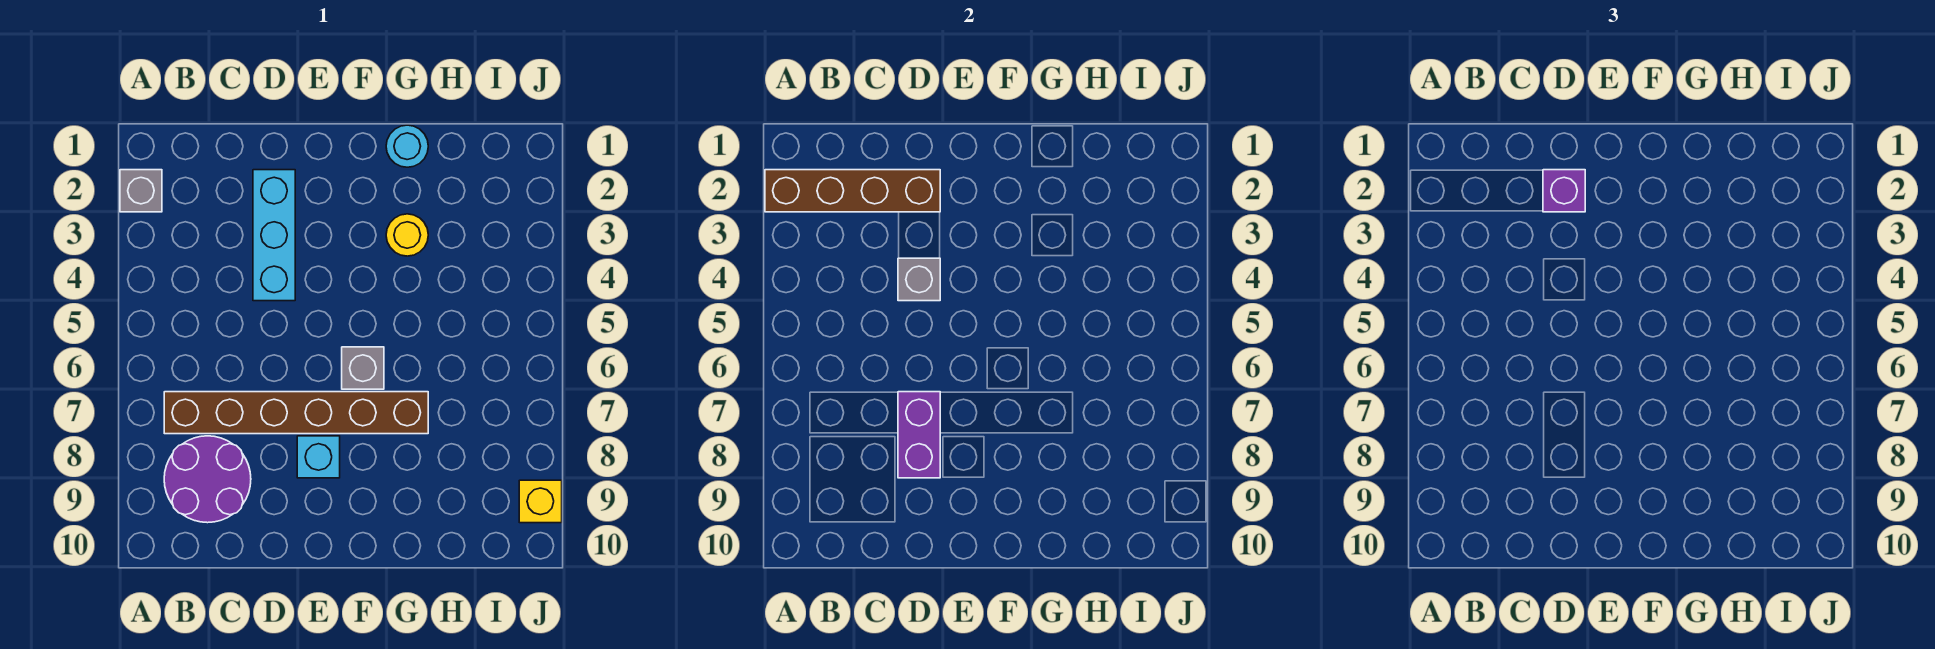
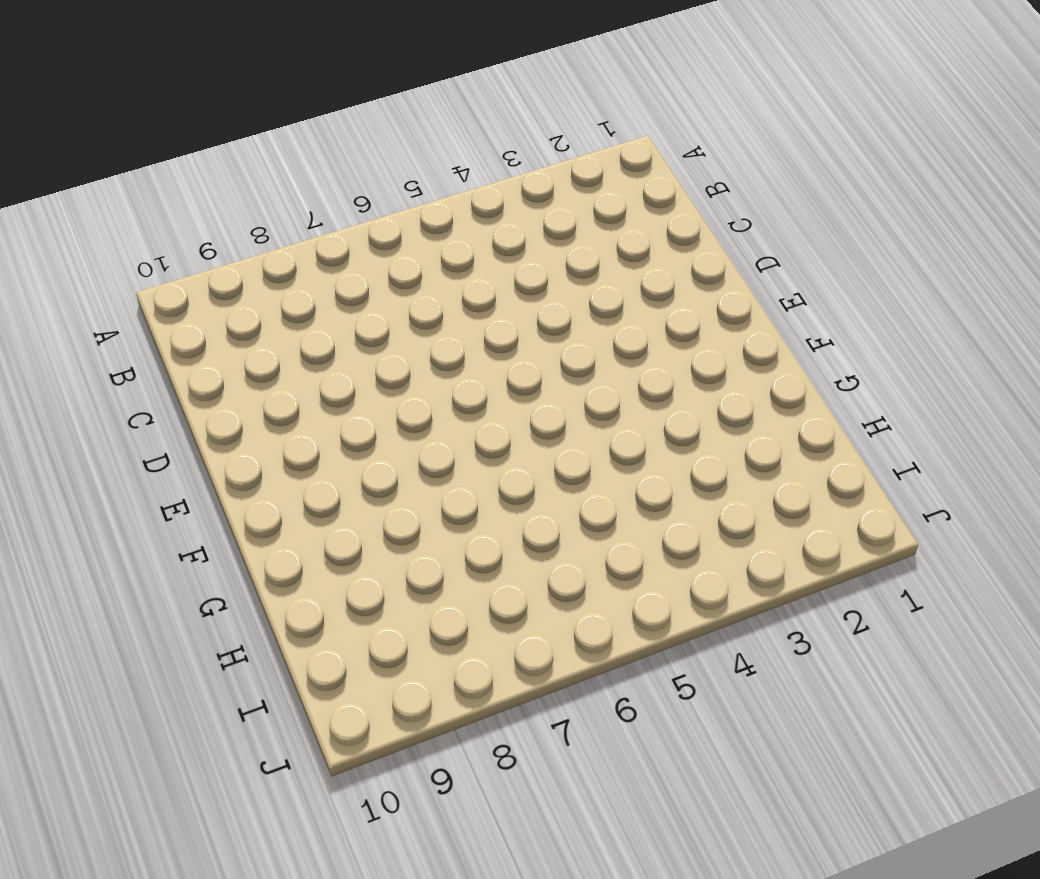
none -> grey 1x1 brick [120,170,162,212]
none -> brown 1x6 brick [164,392,428,434]
none -> purple 2x2 round brick [164,436,251,523]

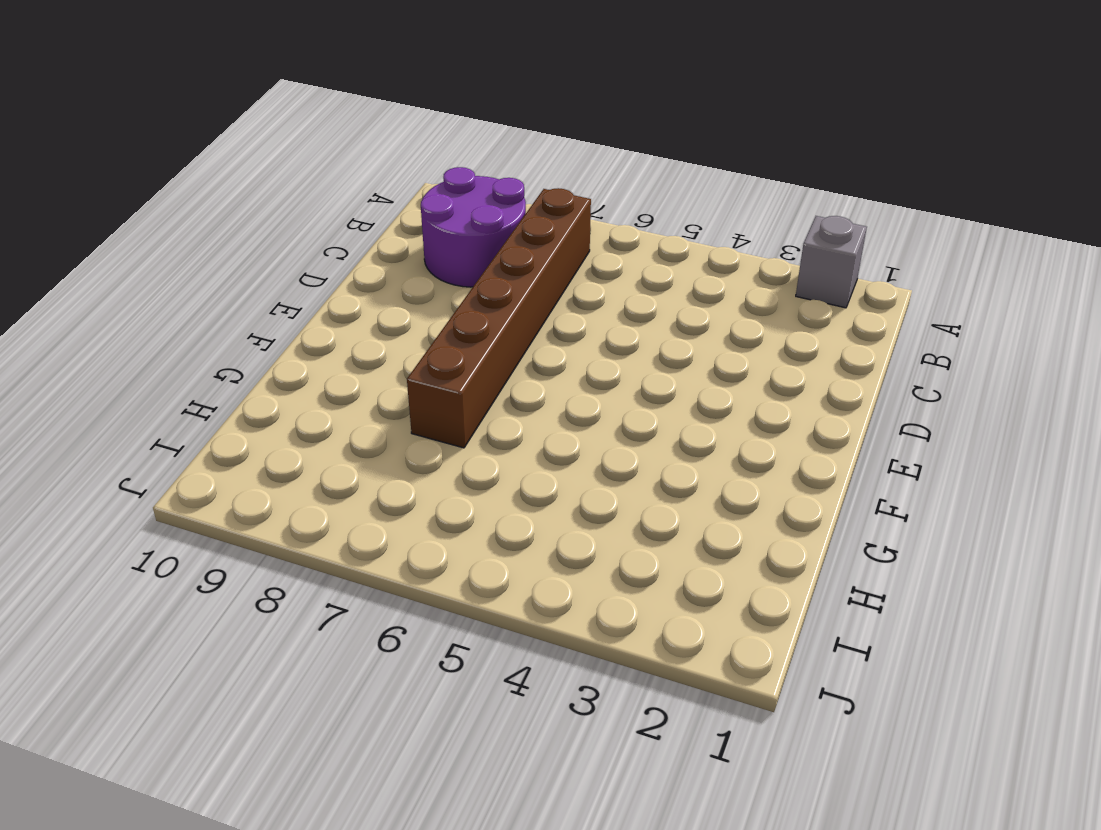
none -> cyan 1x3 brick [253,170,295,301]
none -> cyan 1x1 brick [297,436,340,478]
none -> grey 1x1 brick [342,347,384,389]

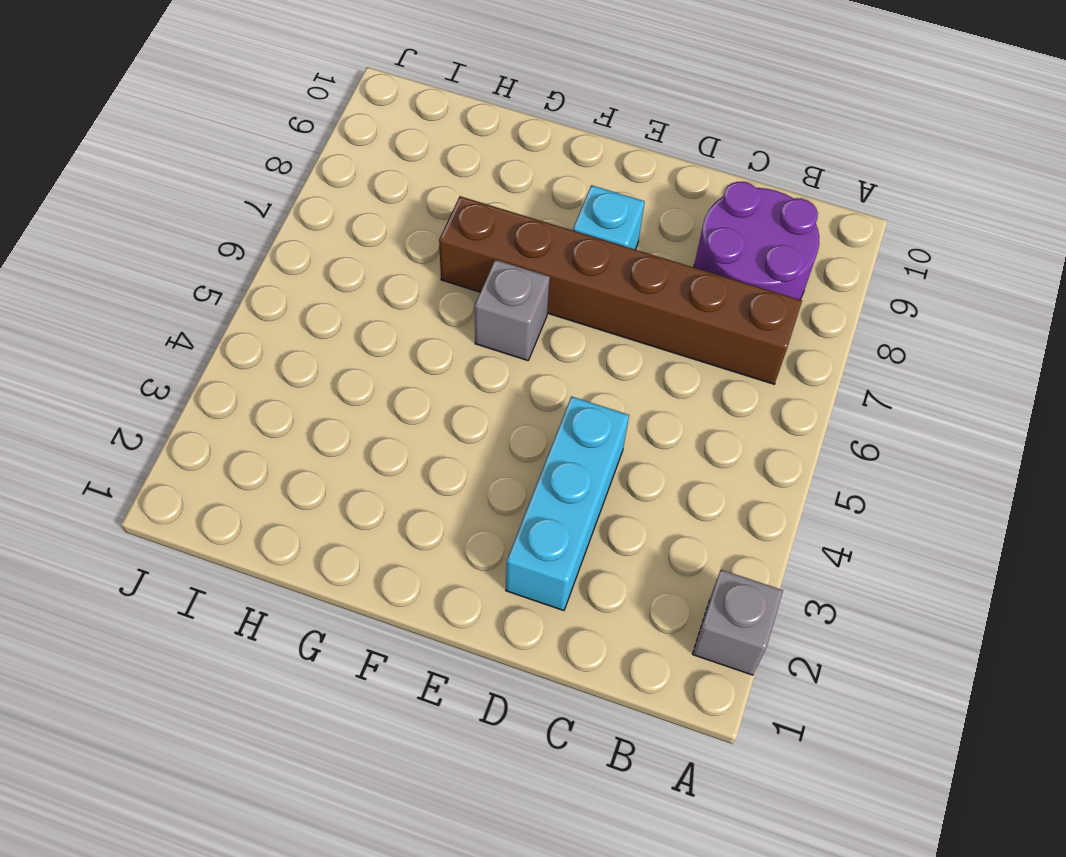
none -> cyan 1x1 round brick [386,125,428,167]
none -> yellow 1x1 round brick [386,214,428,256]
none -> yellow 1x1 brick [519,480,562,523]

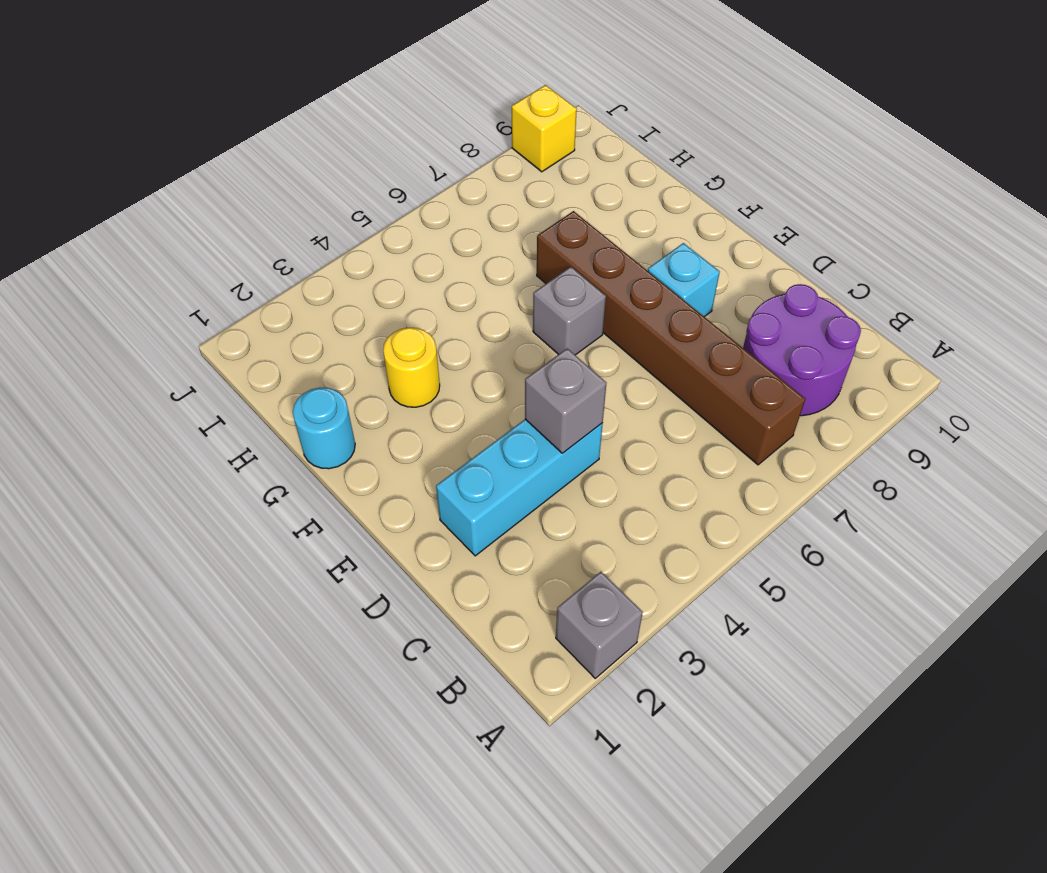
none -> brown 1x4 brick [765,170,940,212]
none -> purple 1x2 brick [898,392,940,478]
none -> purple 1x1 brick [1543,170,1585,212]

